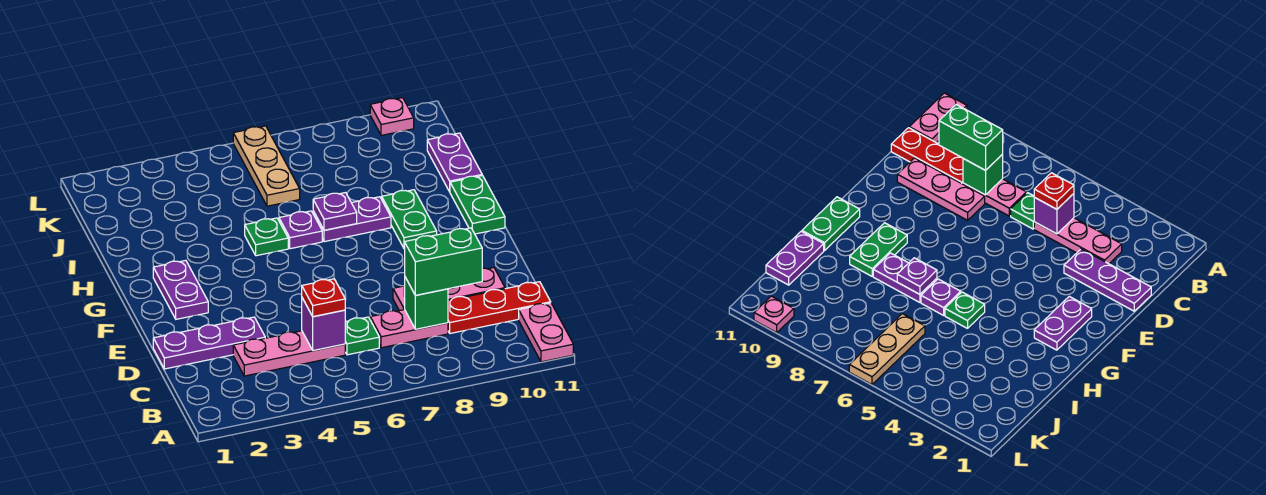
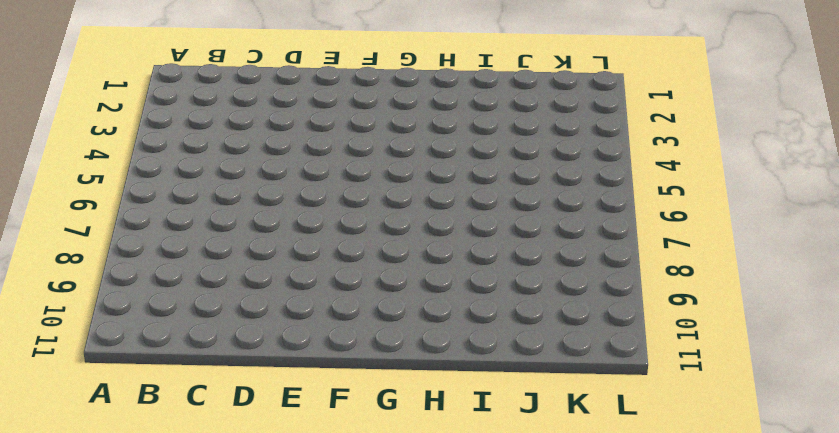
none -> pink 1x2 plate [519,303,573,362]
none -> pink 1x3 plate [233,331,345,376]
none -> green 1x1 plate [345,317,379,355]

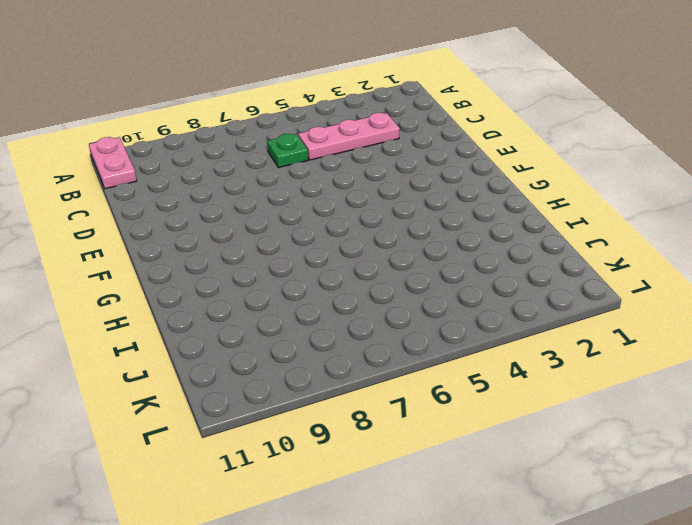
none -> pink 1x2 plate [370,310,448,348]
none -> red 1x3 plate [448,282,551,333]
none -> purple 1x3 plate [153,317,265,369]

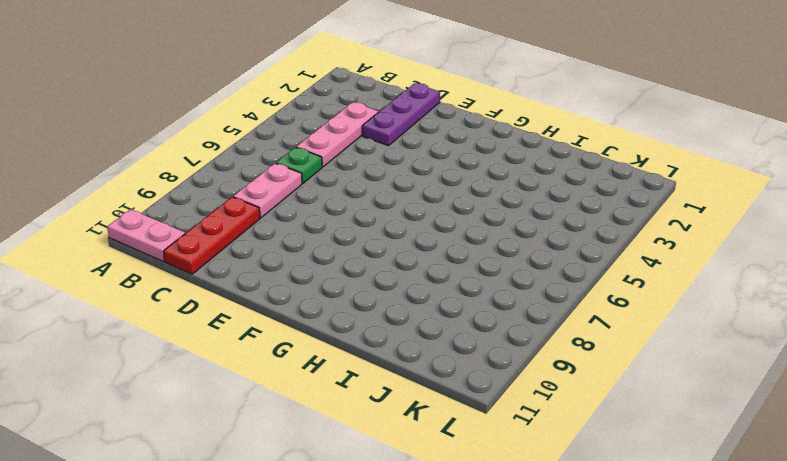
none -> pink 1x3 plate [393,268,505,311]
none -> purple 1x2 plate [153,260,208,319]
none -> green 1x2 plate [382,190,437,249]

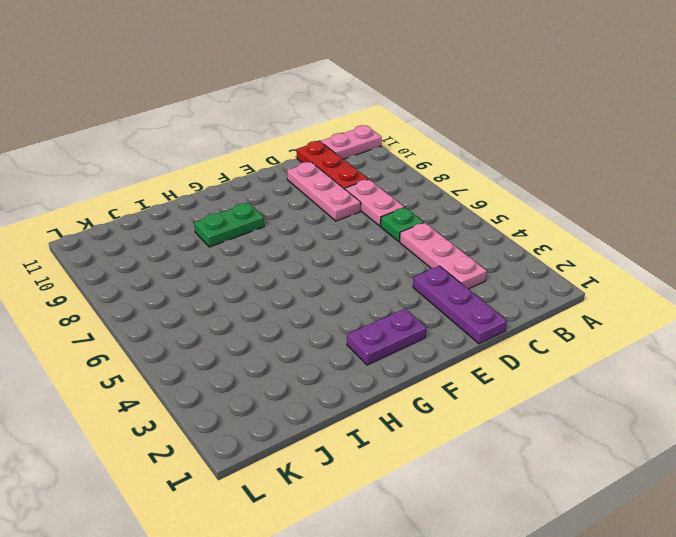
none -> green 1x2 plate [450,175,505,234]
none -> green 1x1 plate [245,218,288,256]
none -> purple 1x1 plate [279,211,322,249]

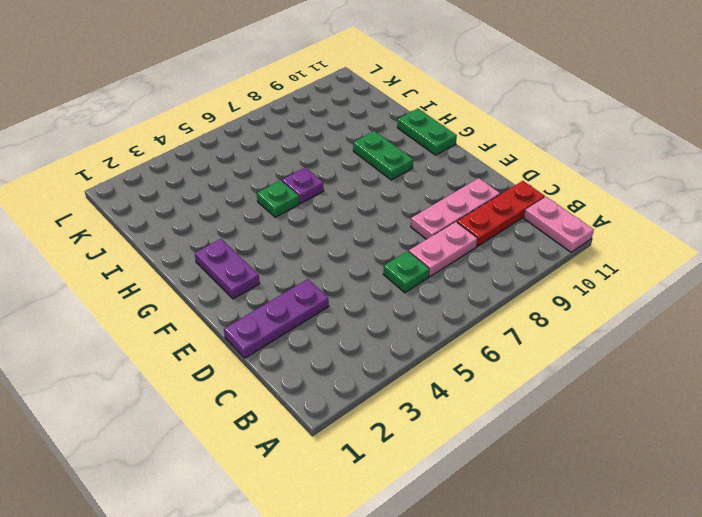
none -> pink 1x3 plate [233,331,345,376]
none -> purple 1x2 plate [313,197,391,242]
none -> purple 1x2 plate [427,133,482,192]

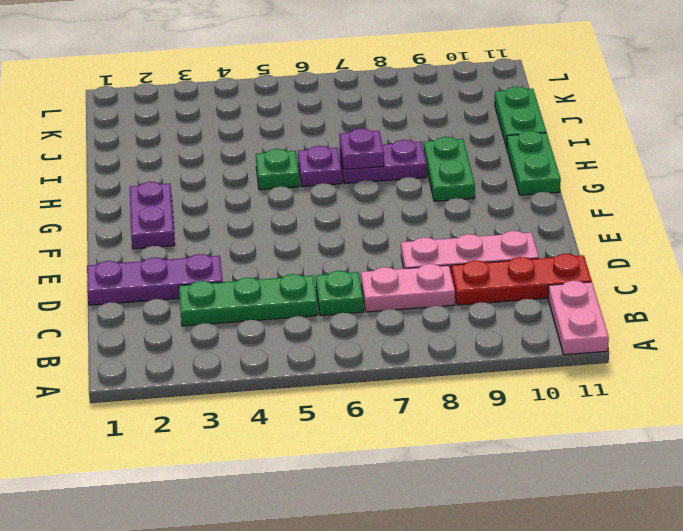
green 1x3 plate [179,274,318,326] -> pink 1x3 plate [233,331,345,376]
green 1x2 plate [495,86,546,148] -> purple 1x2 plate [427,133,482,192]
none -> tan 1x3 plate [233,126,300,206]
none -> pink 1x1 plate [370,98,414,135]
none -> purple 1x1 brick [302,298,345,351]

